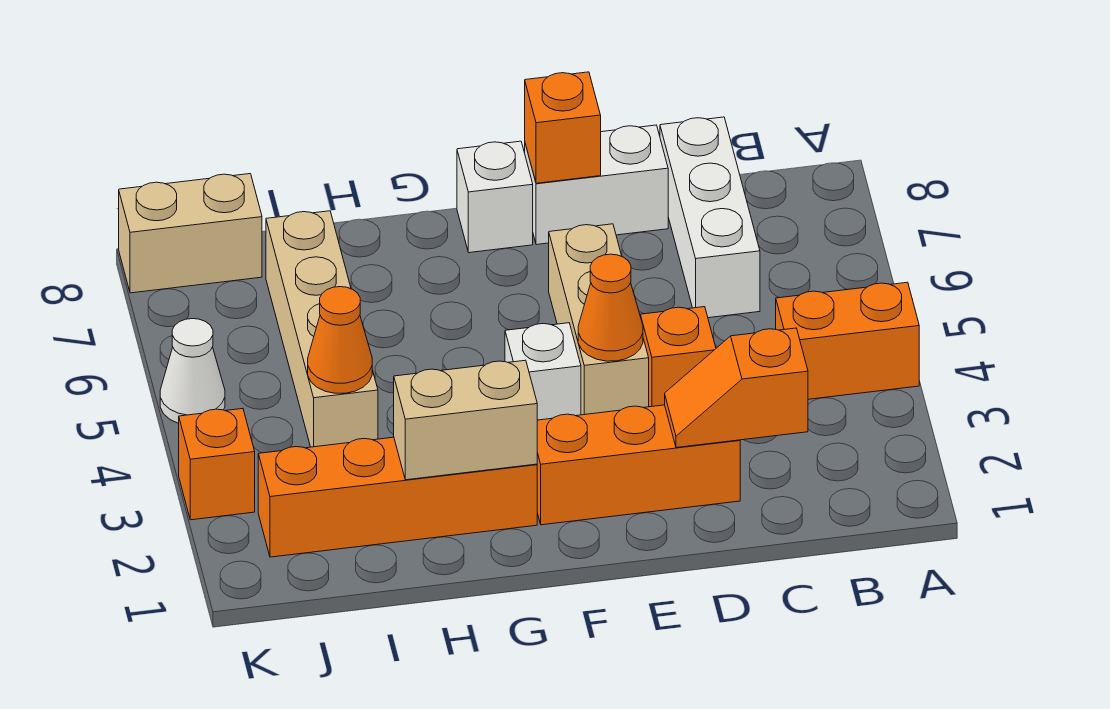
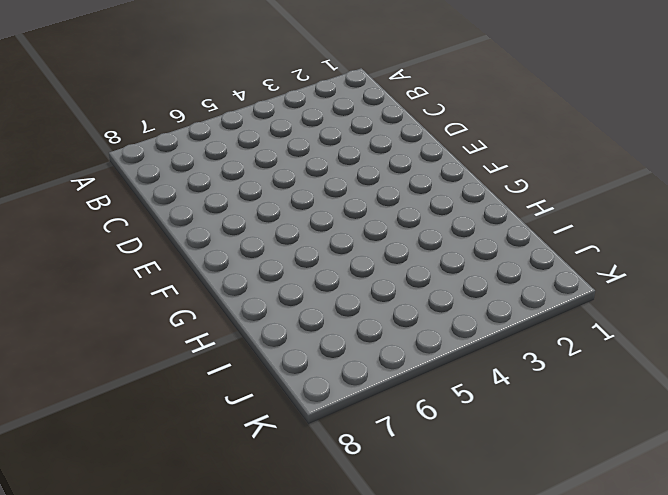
none -> orange 1x2 brick [776,282,919,399]
none -> white 1x3 brick [660,117,760,318]
none -> orange 1x3 brick [537,405,740,525]

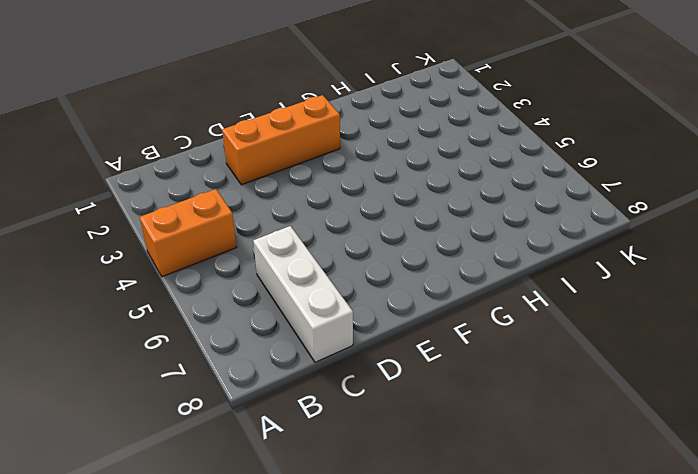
none -> orange 1x1 brick [640,307,716,407]
none -> white 1x2 brick [525,125,668,245]
none -> tan 1x3 brick [549,224,649,415]

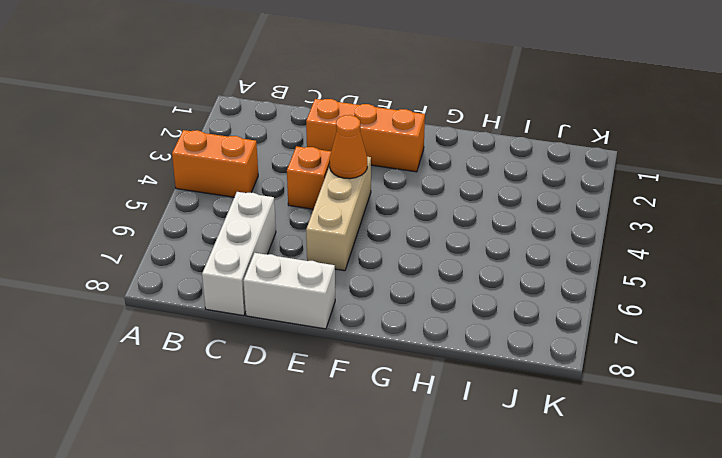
none -> white 1x1 brick [505,323,581,420]
none -> white 1x1 brick [457,141,533,253]
none -> orange 1x4 brick [258,437,537,557]

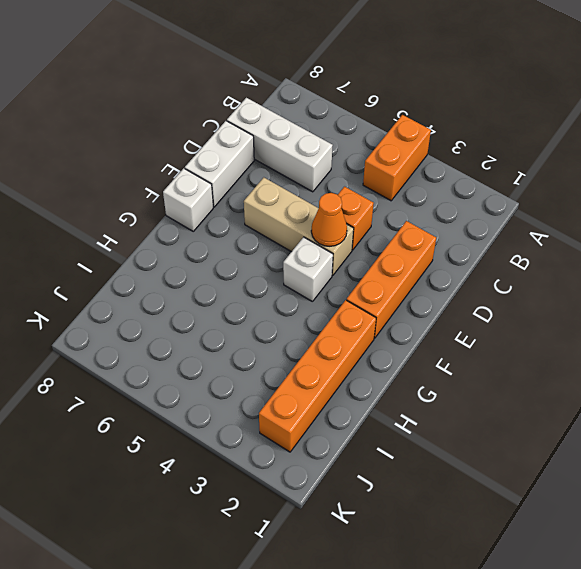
none -> tan 1x4 brick [266,211,378,447]
none -> tan 1x2 brick [119,174,262,293]
none -> orange 1x1 brick [179,409,255,520]

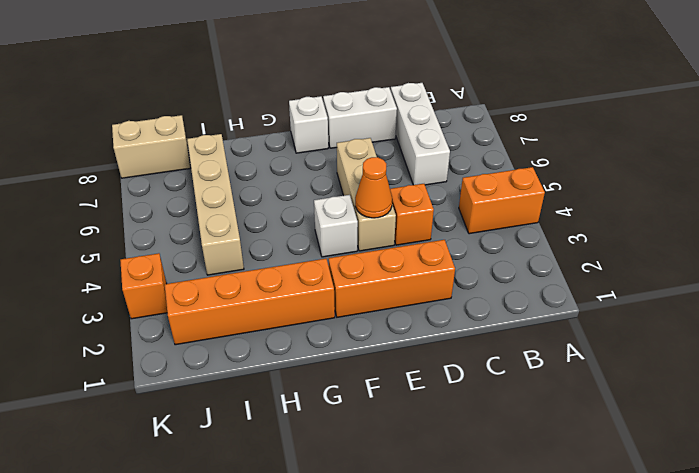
none -> white 1x1 cone [160,319,225,423]
none -> orange 1x2 slope [665,328,808,448]
none -> orange 1x1 brick [525,72,601,183]

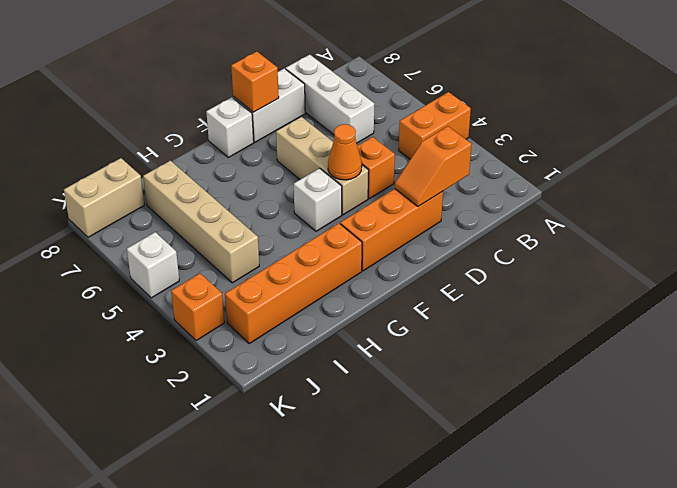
white 1x1 brick [127,232,179,298] -> white 1x1 cone [160,319,225,423]
none -> tan 1x2 brick [394,360,537,480]
none -> orange 1x1 cone [308,287,372,393]

